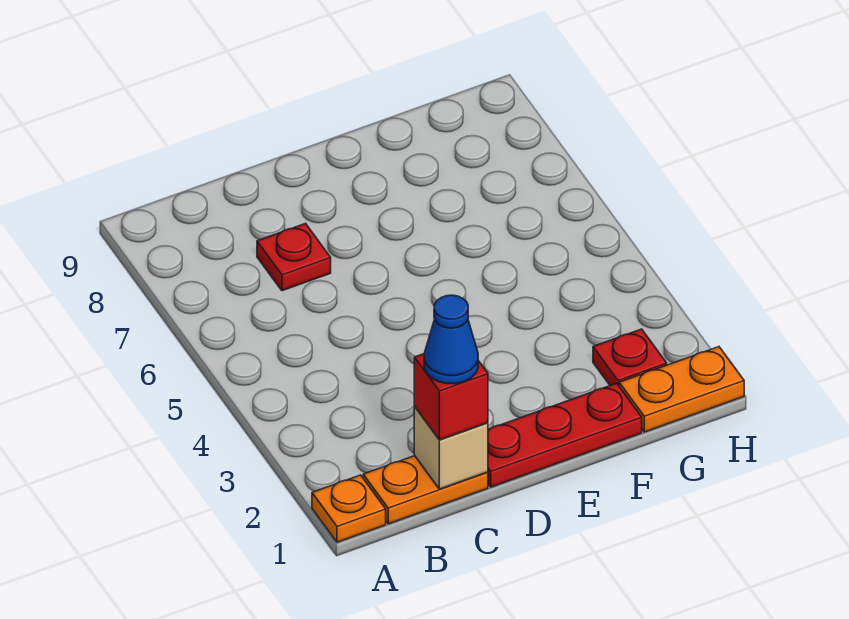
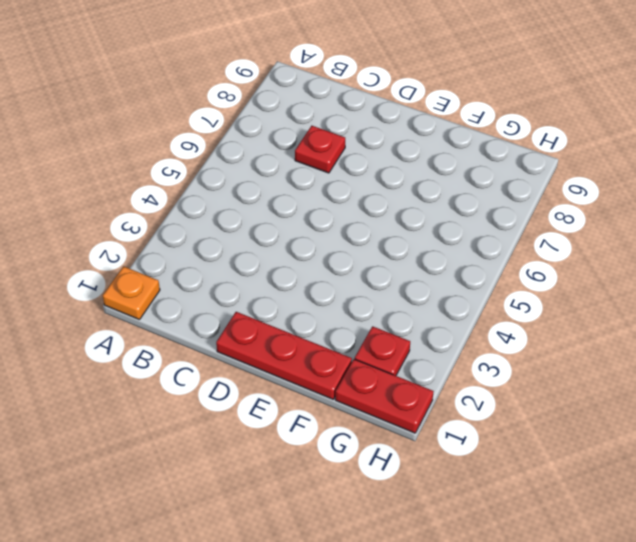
red 1x2 plate [335,359,434,433] -> orange 1x2 plate [619,347,744,432]
none -> orange 1x2 plate [363,456,488,524]
none -> tan 1x1 brick [414,407,488,489]

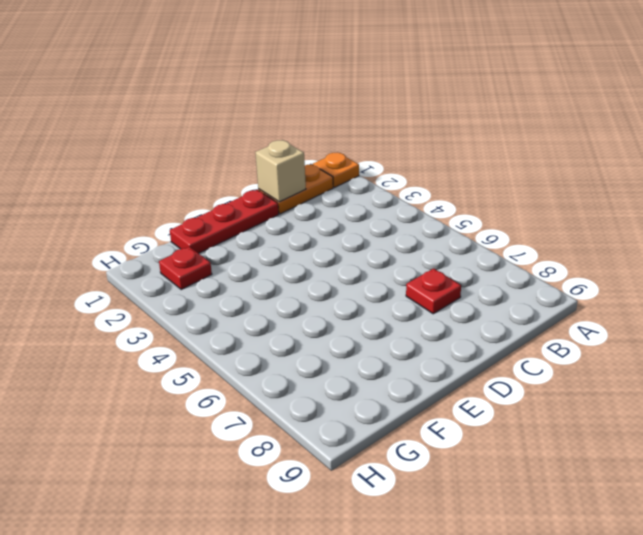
none -> orange 1x2 plate [619,347,744,432]
none -> red 1x1 brick [414,354,488,440]

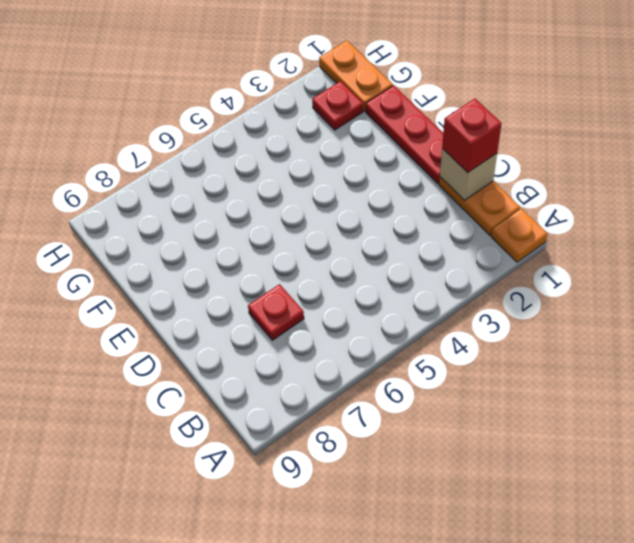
none -> blue 1x1 cone [424,295,478,384]

